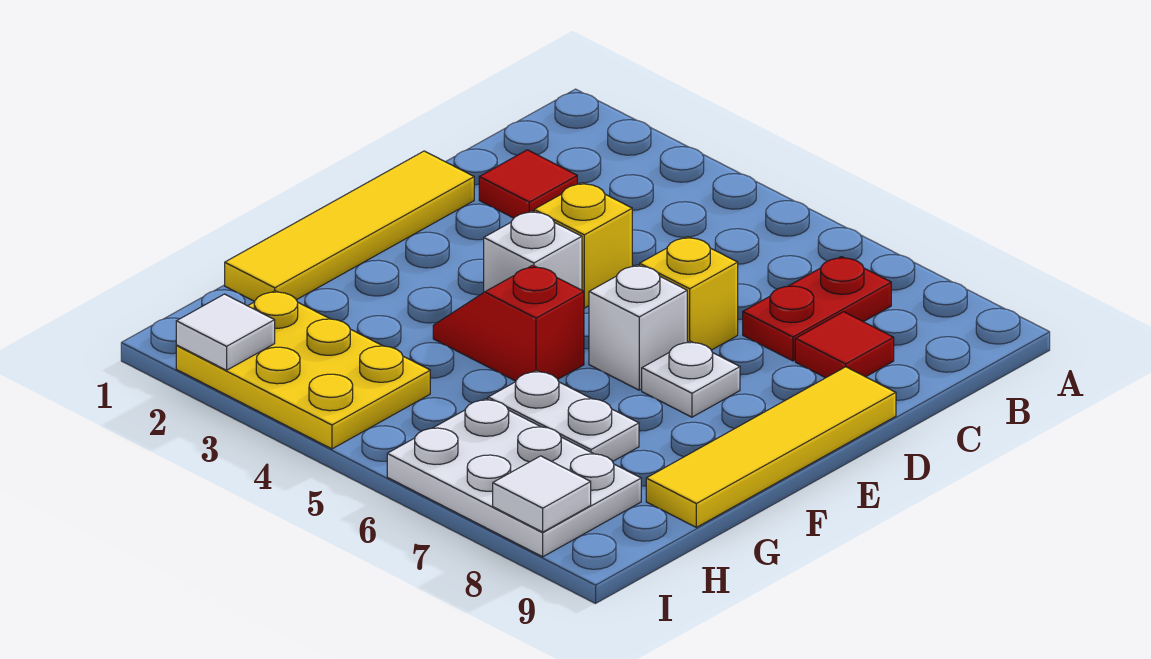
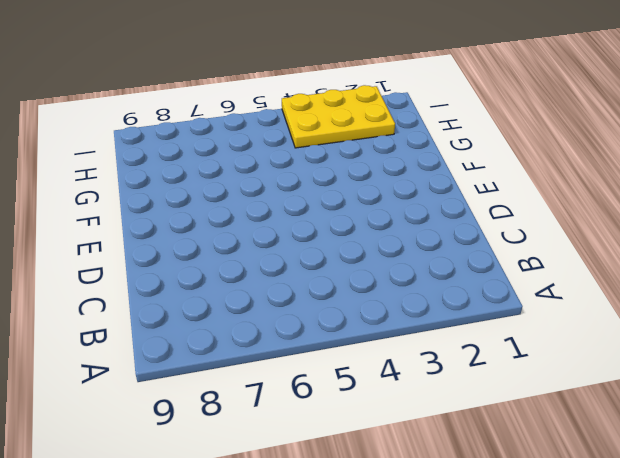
none -> red 1x2 plate [743,257,891,361]
none -> red 1x1 tile [479,150,577,218]
none -> red 1x1 tile [795,312,894,378]

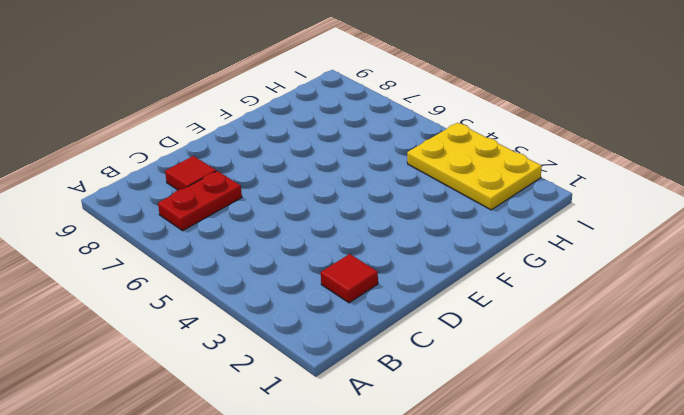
none -> yellow 1x4 tile [225,151,474,301]
none -> yellow 1x1 brick [534,183,632,308]
none -> yellow 1x1 brick [640,237,738,350]

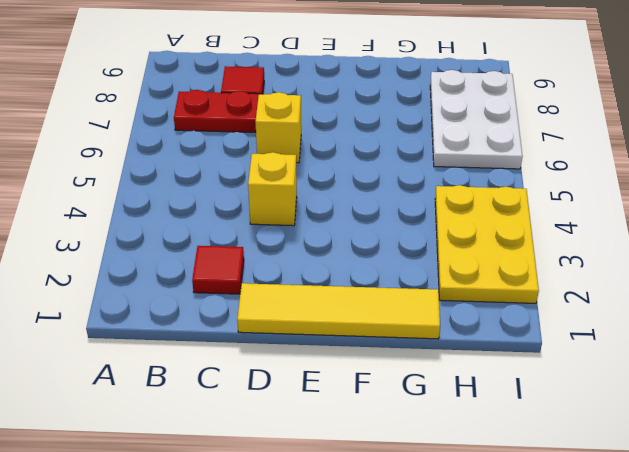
none -> yellow 1x4 tile [646,367,896,527]
none -> white 1x1 brick [484,211,582,292]
none -> white 1x1 brick [589,265,687,390]

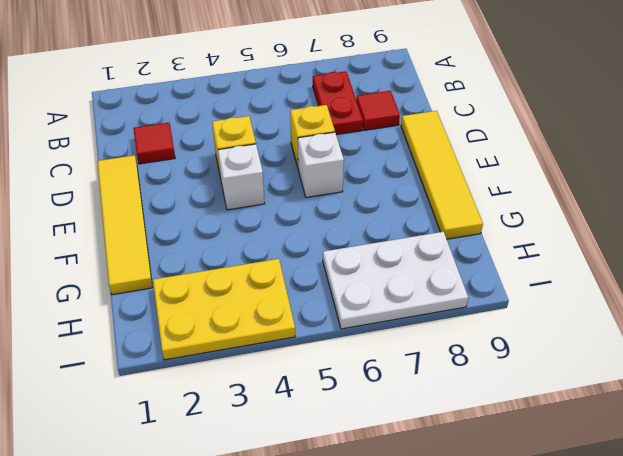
none -> white 1x1 plate [642,341,740,417]
none -> red 1x2 slope [433,265,584,381]
none -> white 1x2 plate [488,370,639,462]

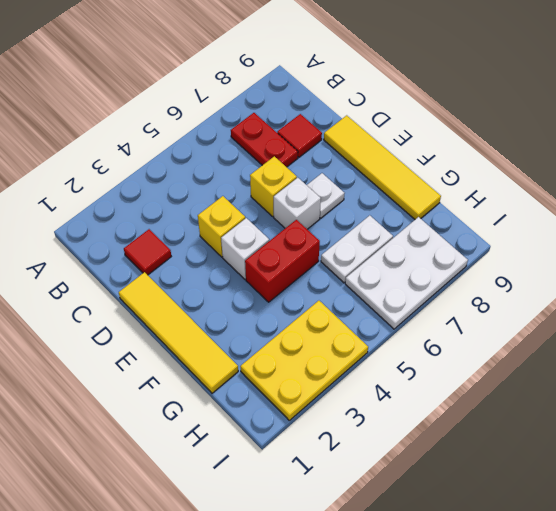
red 1x2 brick [245,220,320,302] -> red 1x2 slope [433,265,584,381]
none -> white 1x1 tile [176,294,275,370]
none -> white 1x1 tile [493,456,591,532]

